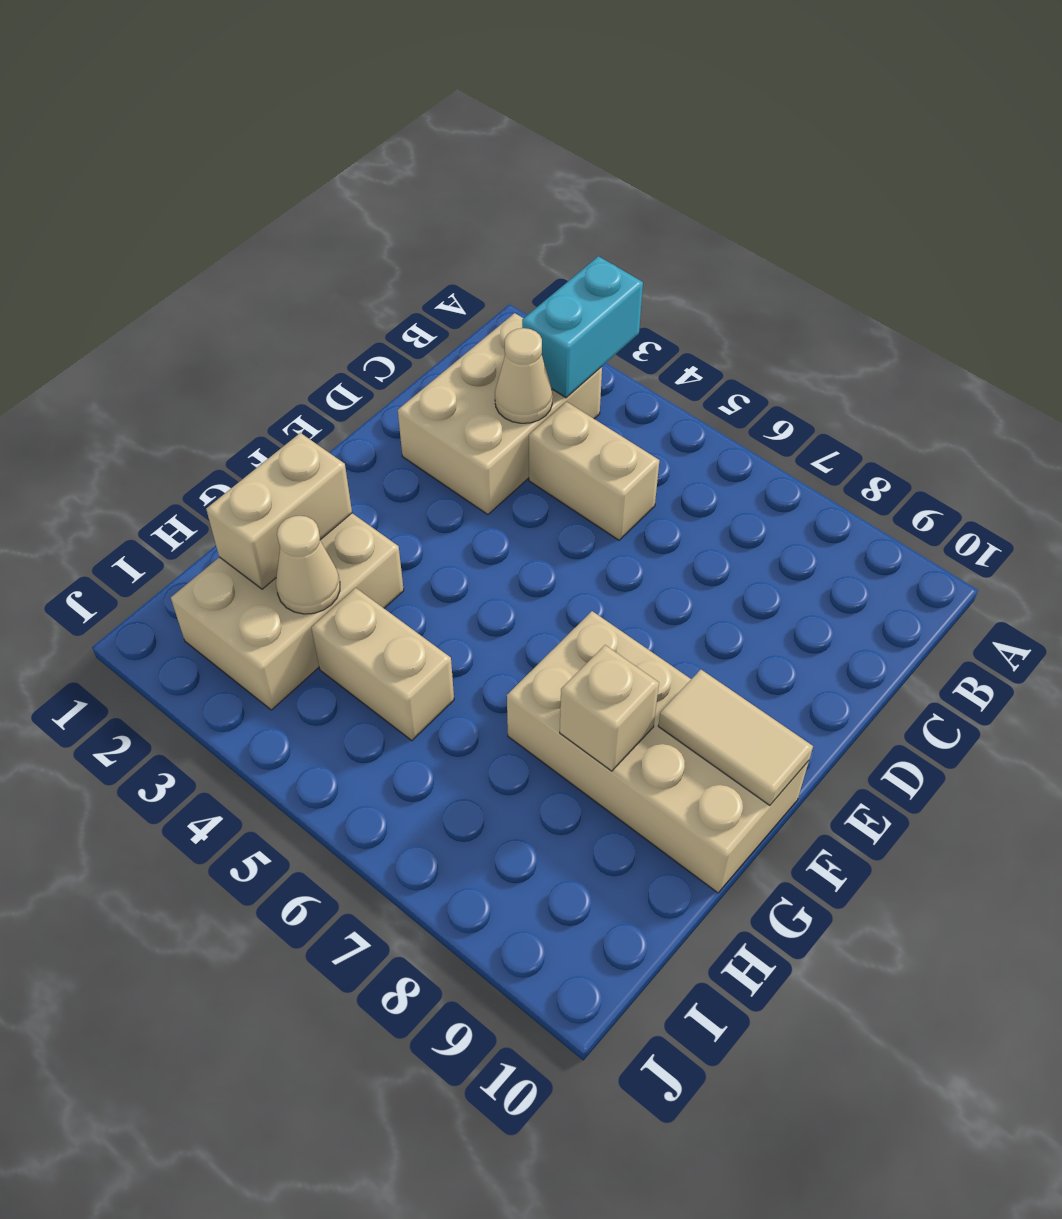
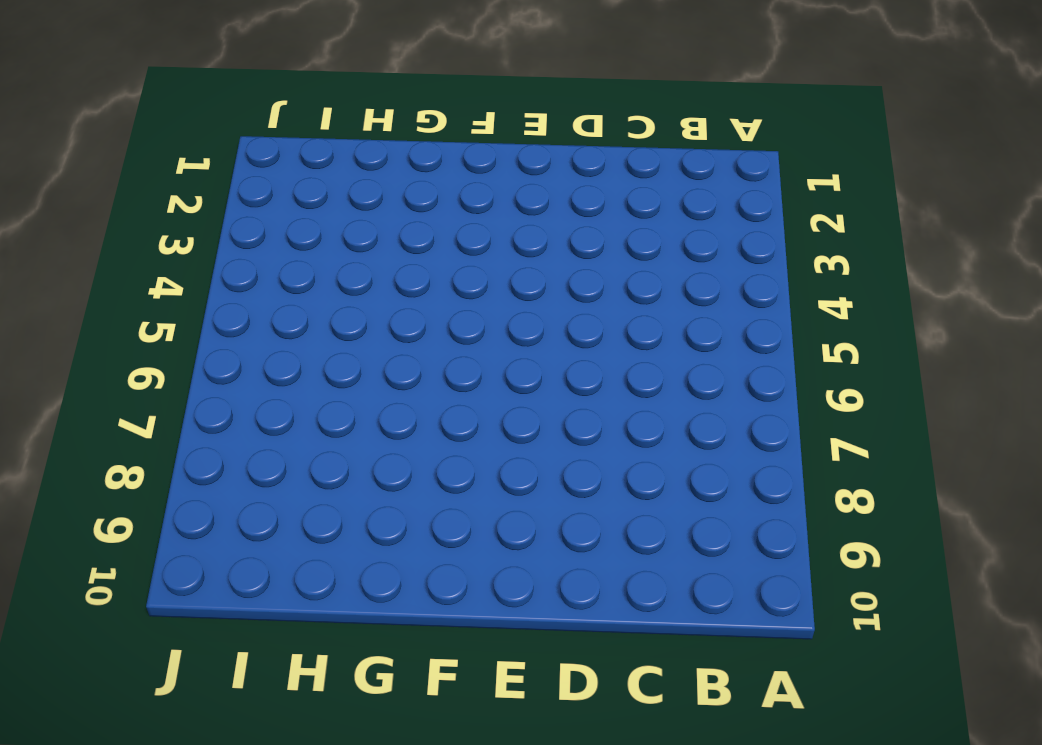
none -> tan 2x3 brick [398,313,602,515]
none -> tan 1x2 brick [529,402,660,540]

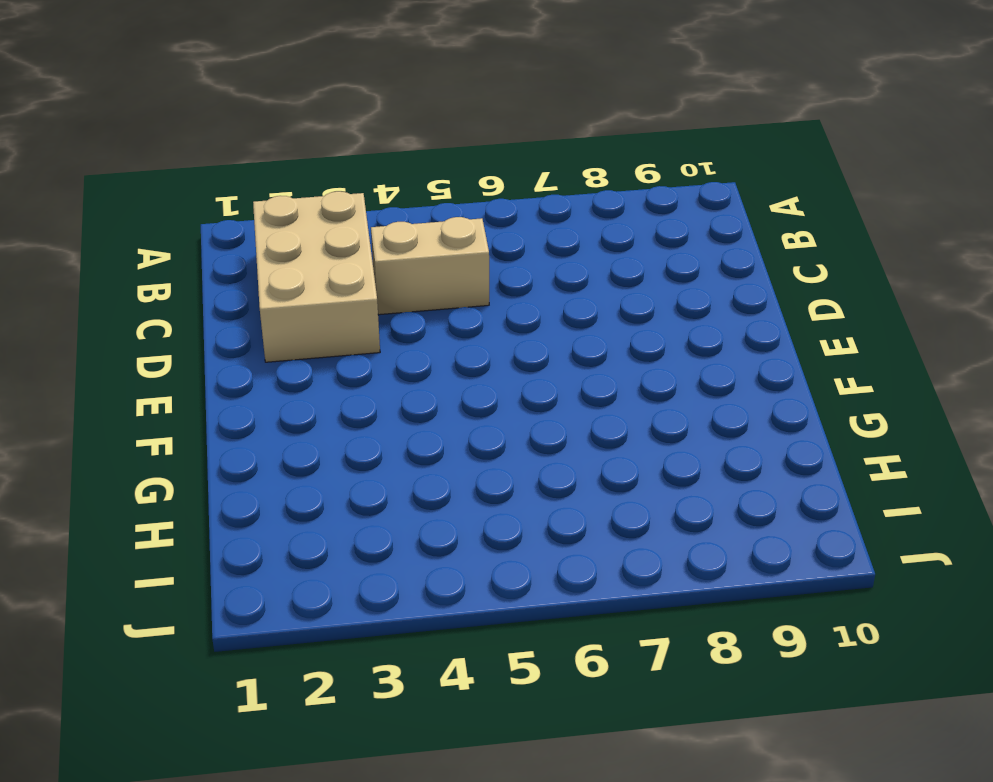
none -> tan 2x4 brick [507,611,809,893]
none -> tan 2x3 brick [171,513,404,710]

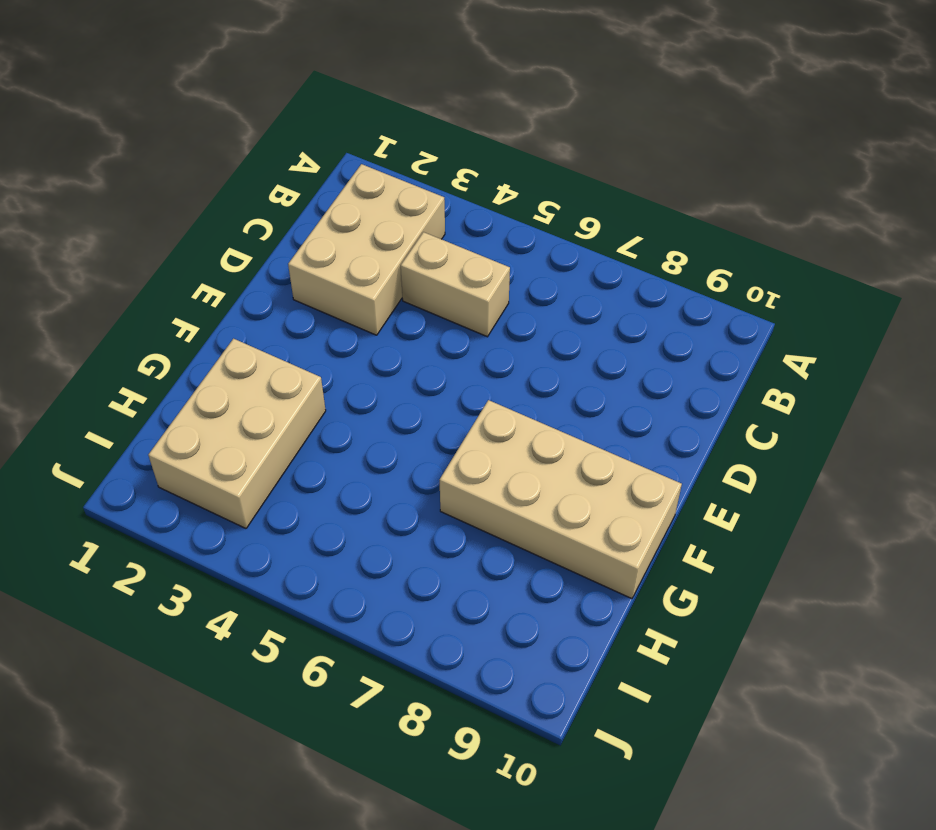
none -> tan 1x2 brick [311,588,454,741]
none -> cyan 1x2 brick [522,256,643,398]

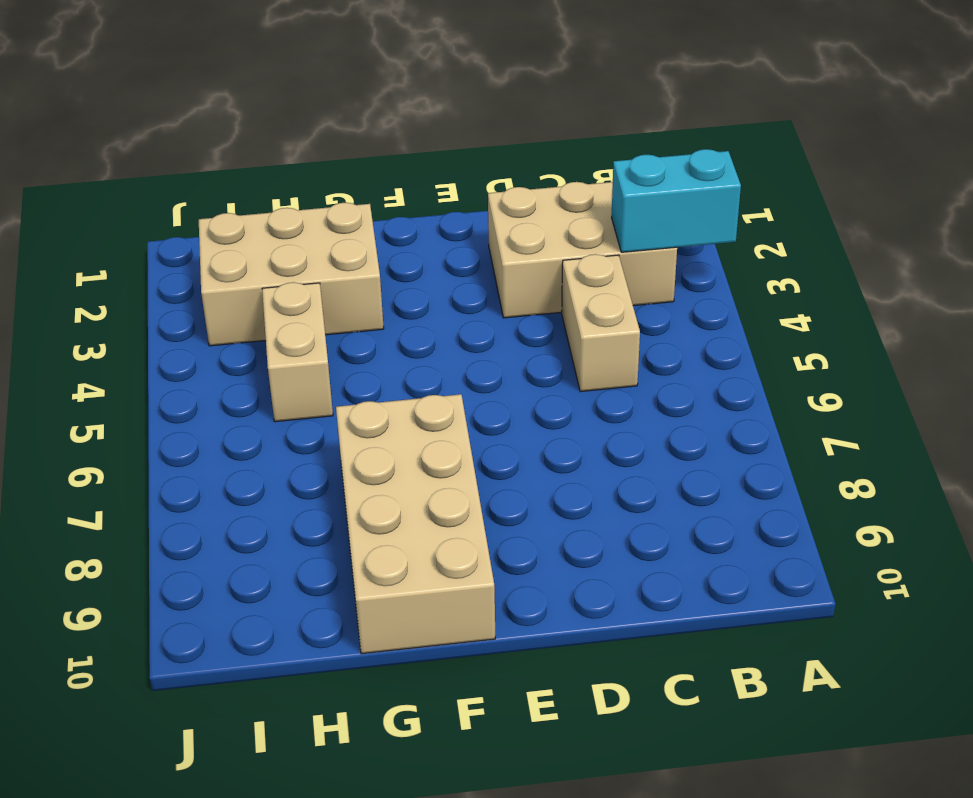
none -> tan 1x1 cone [495,328,553,423]
none -> tan 1x2 tile [658,670,813,805]

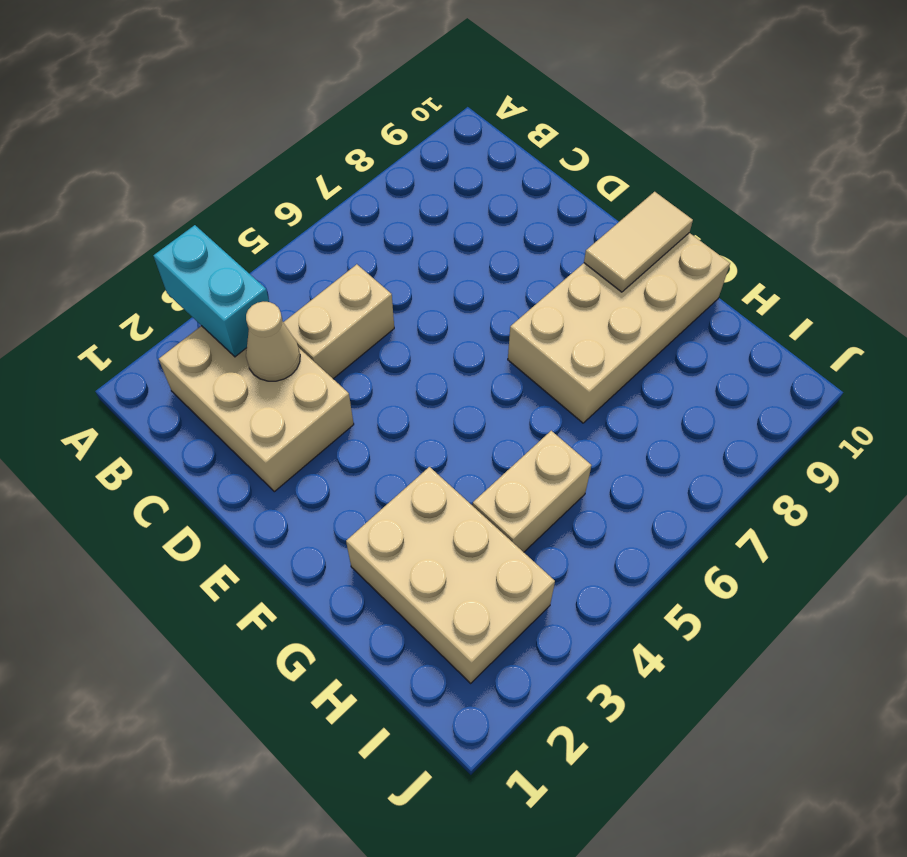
none -> tan 1x2 brick [206,433,352,589]
none -> tan 1x1 brick [560,645,659,771]

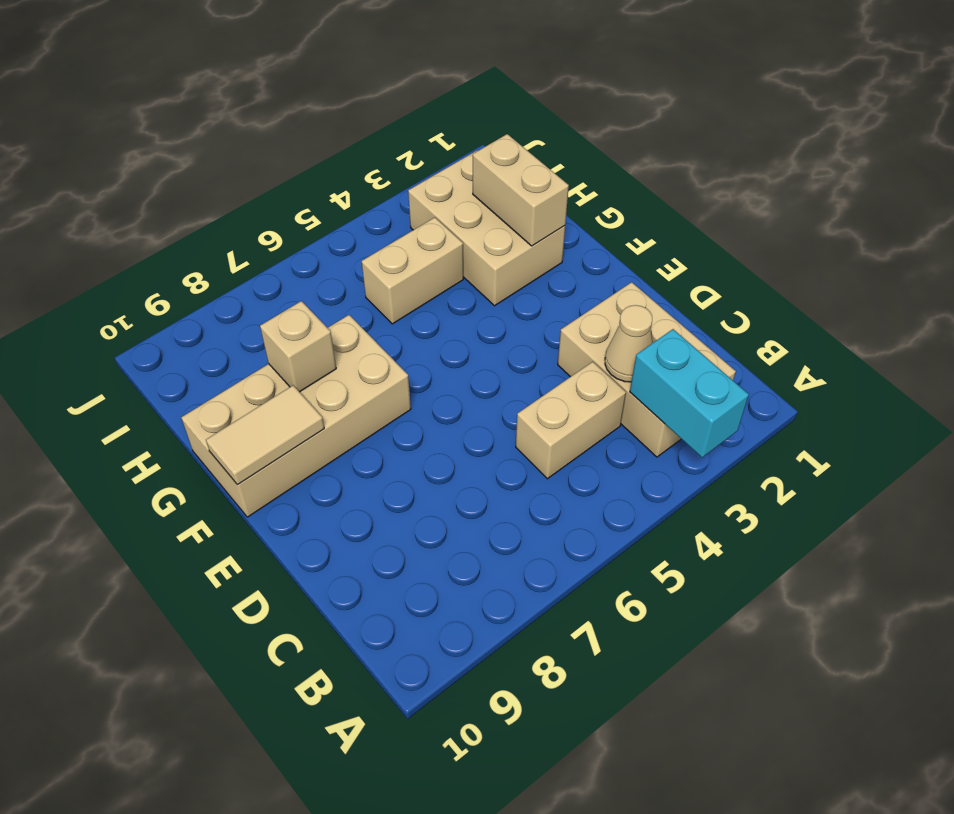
none -> tan 1x1 cone [276,516,340,614]

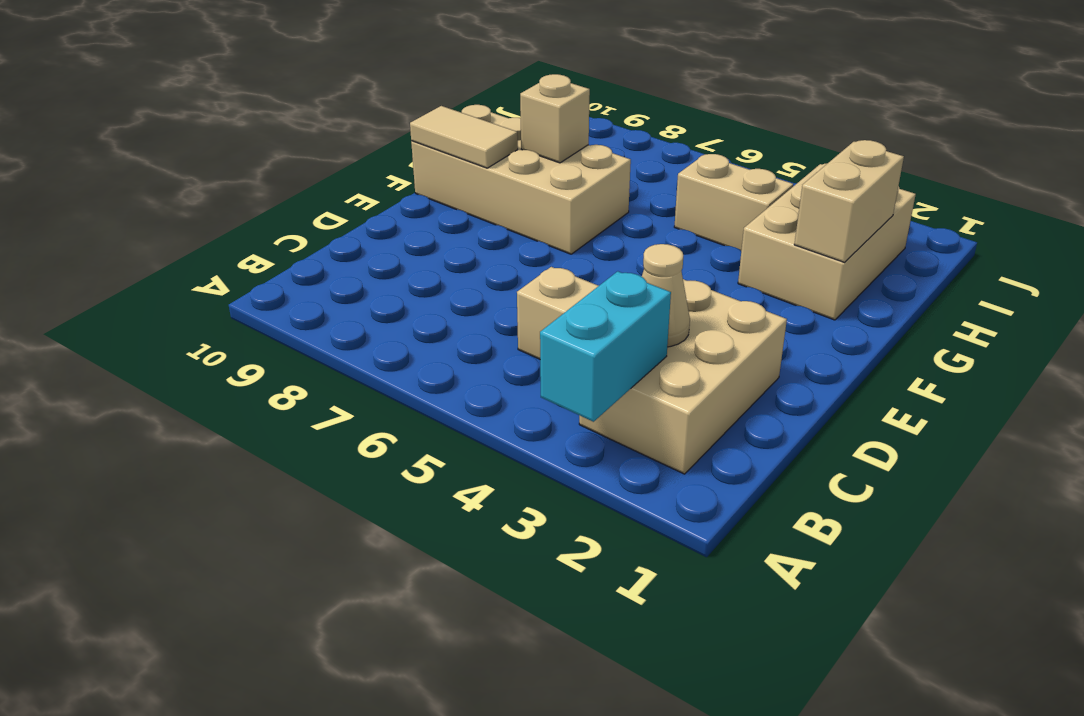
none -> tan 1x1 cone [276,516,340,614]

